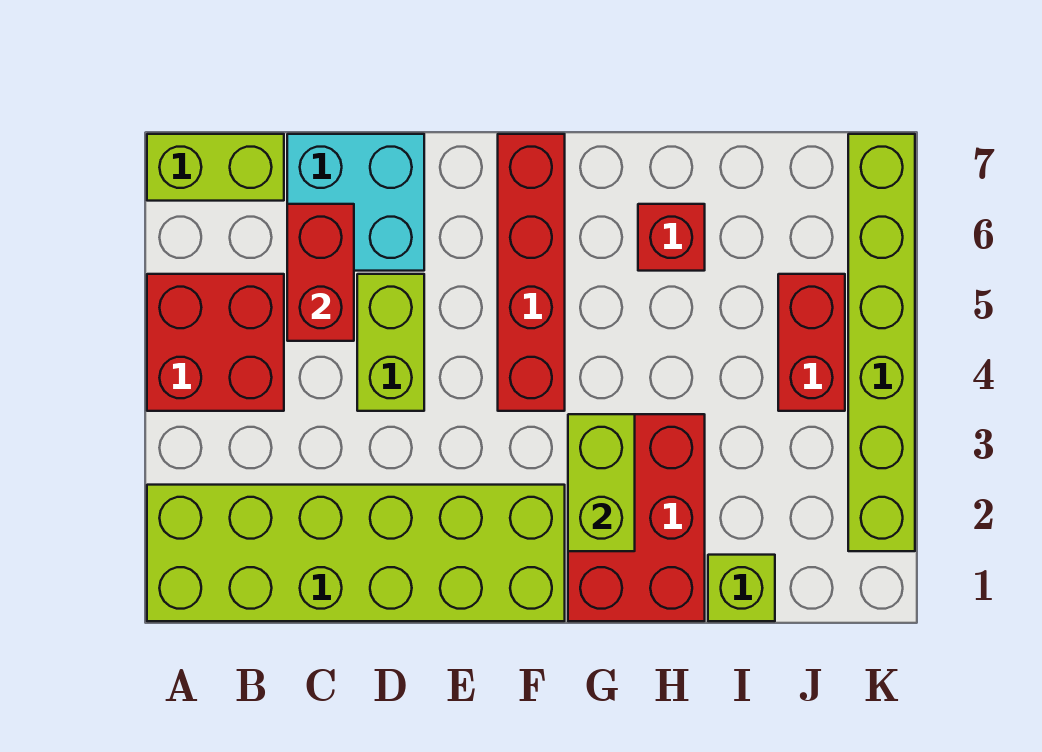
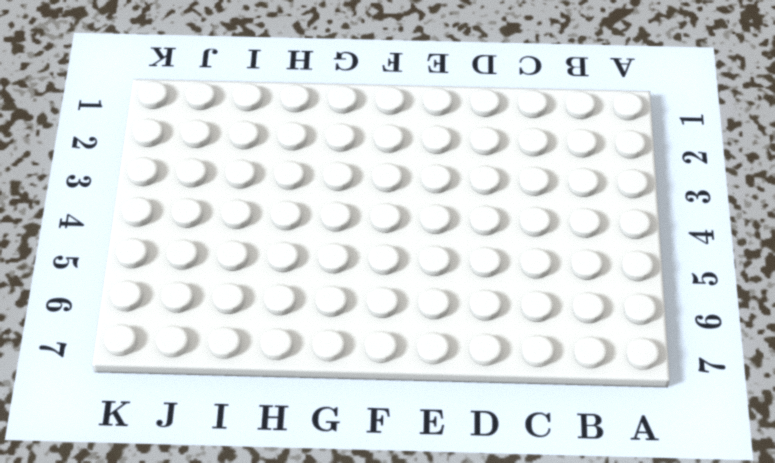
none -> lime 2x6 brick [147,485,565,621]
none -> red 2x2 brick [147,274,284,411]
none -> lime 1x2 brick [147,134,284,201]

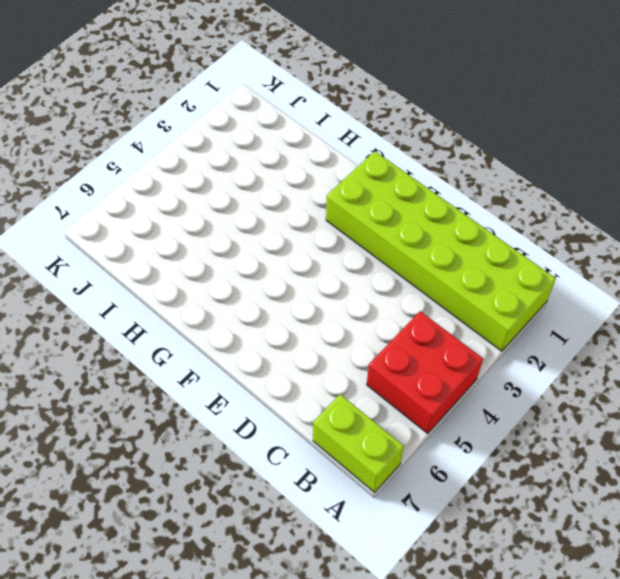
none -> cyan 2x2 brick [287,134,424,271]
none -> lime 1x2 brick [357,274,424,411]
none -> red 1x4 brick [498,134,565,411]

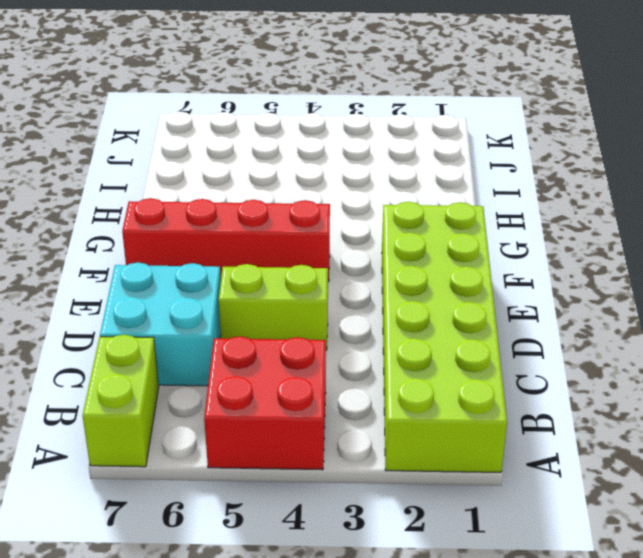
none -> red 2x3 brick [568,414,705,621]
none -> red 1x1 brick [638,204,705,271]
none -> lime 1x1 brick [708,555,775,621]

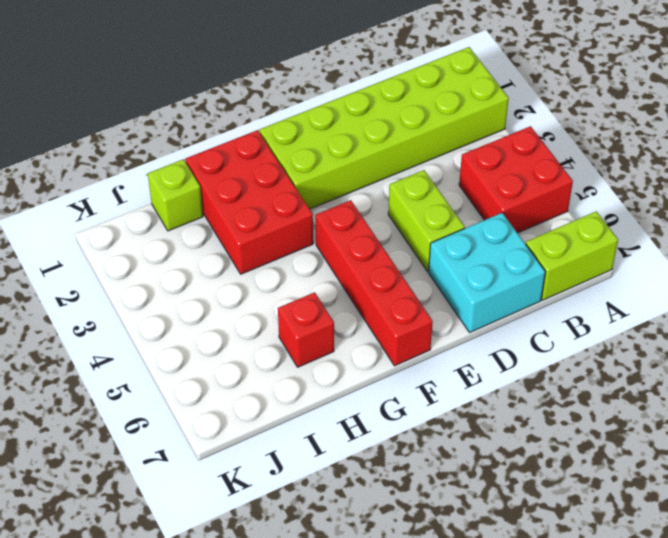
none -> red 1x2 brick [778,274,845,411]
none -> lime 1x6 brick [848,134,915,551]
none -> red 1x2 brick [287,204,354,341]

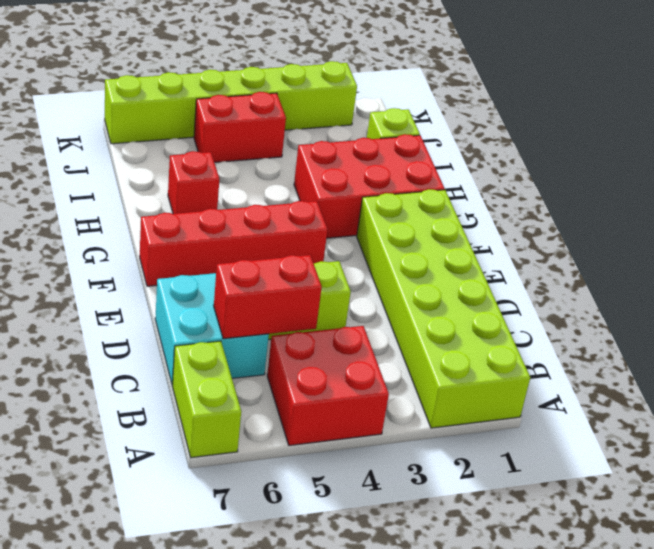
none -> lime 1x2 brick [568,414,635,551]

